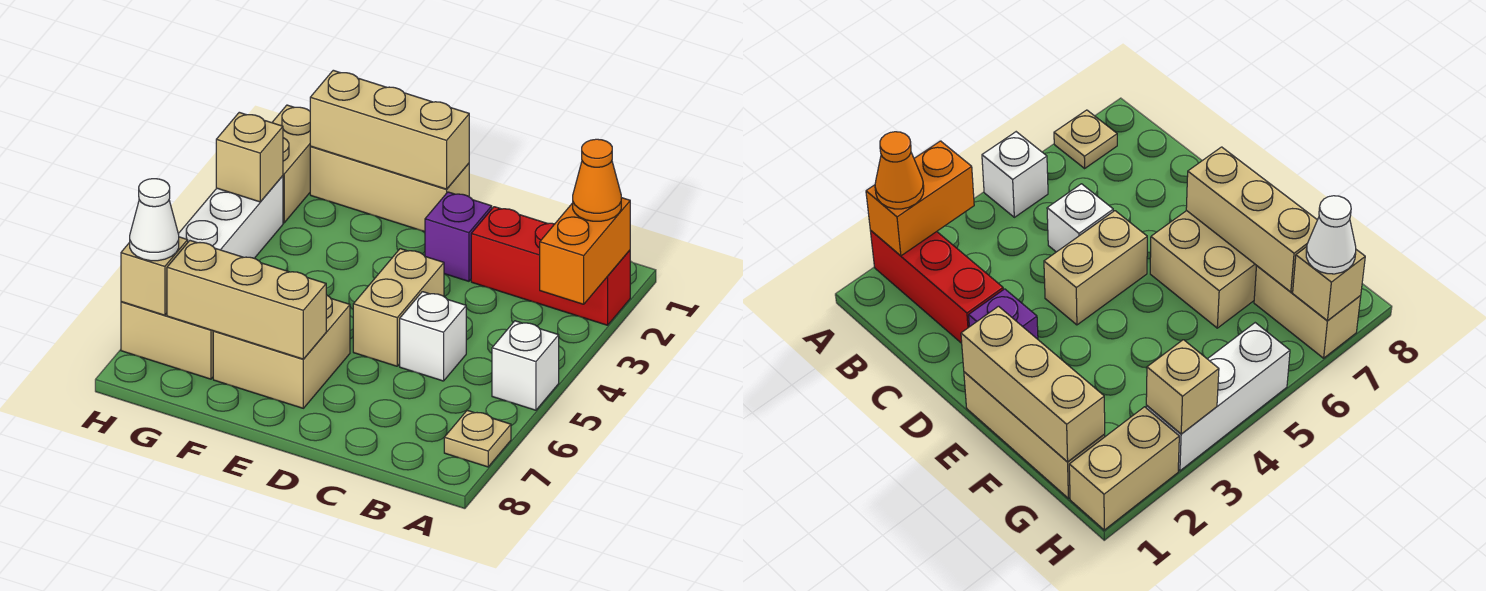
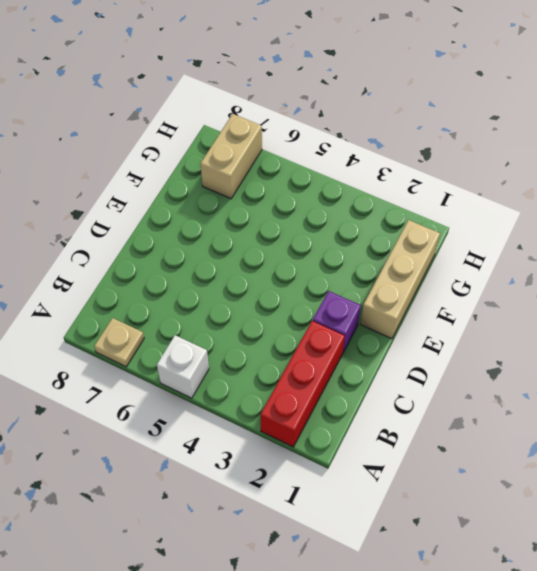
none -> white 1x1 brick [400,292,466,381]
none -> tan 1x2 brick [353,249,444,366]
none -> tan 2x2 brick [213,295,350,408]

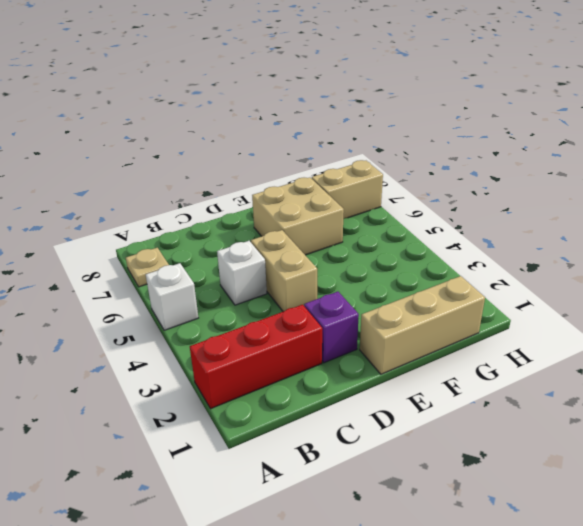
none -> tan 1x2 brick [272,105,311,223]
none -> white 1x3 brick [178,176,283,258]
none -> orange 1x2 brick [540,198,630,304]

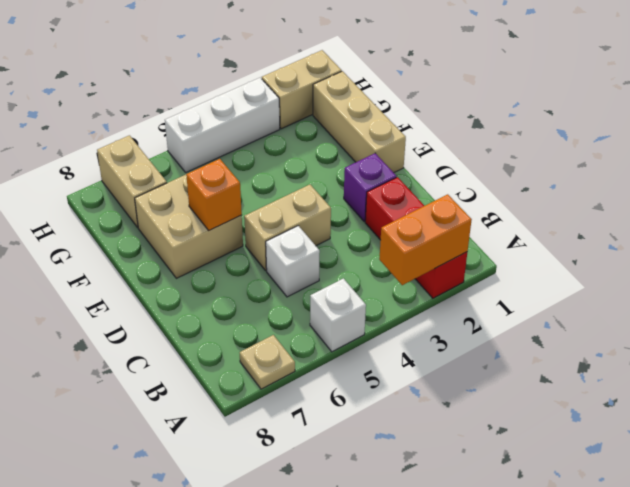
orange 1x1 brick [186,159,242,230] -> none
none -> tan 1x3 brick [310,70,469,189]
none -> tan 1x3 brick [167,241,326,359]
none -> tan 1x1 brick [216,112,283,202]

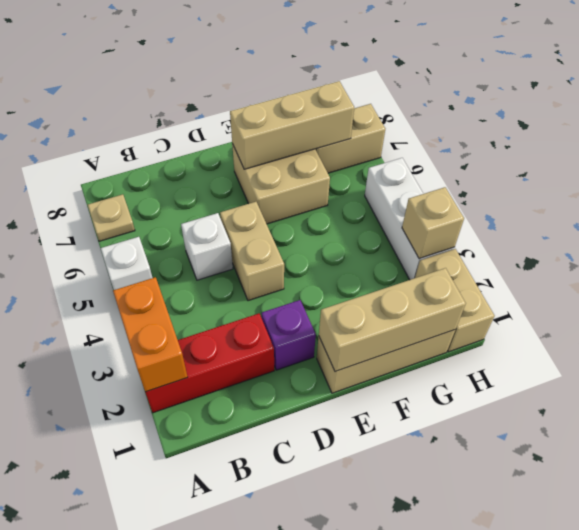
none -> tan 1x1 brick [121,237,188,315]
none -> orange 1x1 cone [573,139,621,221]
none -> white 1x1 cone [130,179,179,261]

